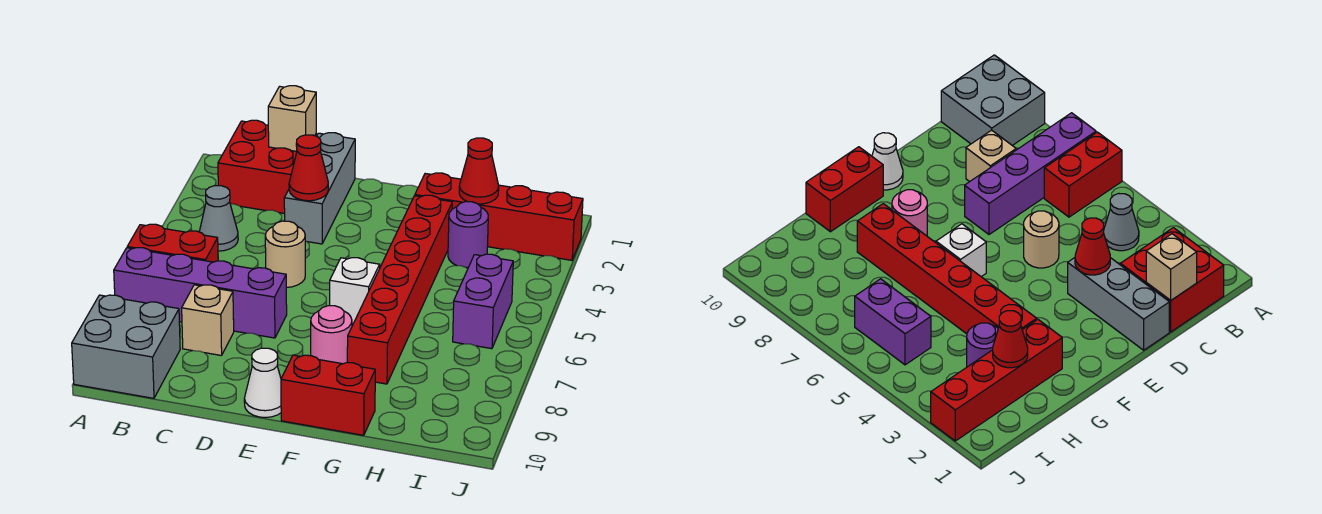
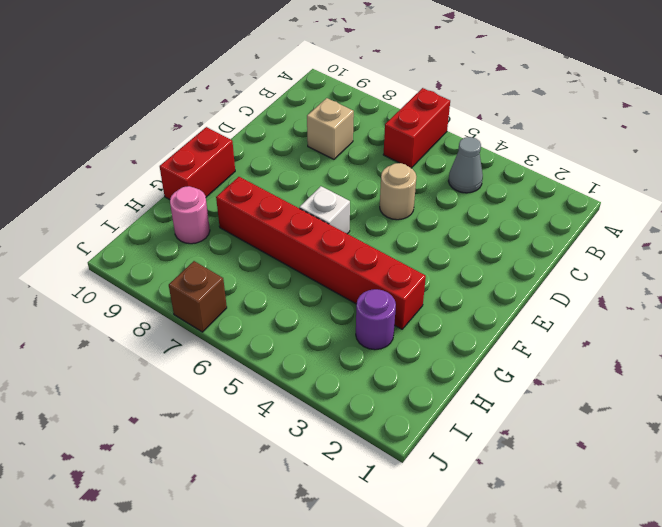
pink 1x1 round brick [170,186,210,244] -> pink 1x1 round brick moved to [311,306,352,364]
brown 1x1 brick [169,261,227,332] -> none
none -> purple 1x4 brick [114,248,287,338]
none -> grey 2x2 brick [72,295,180,398]
none -> red 2x2 brick [218,120,316,214]

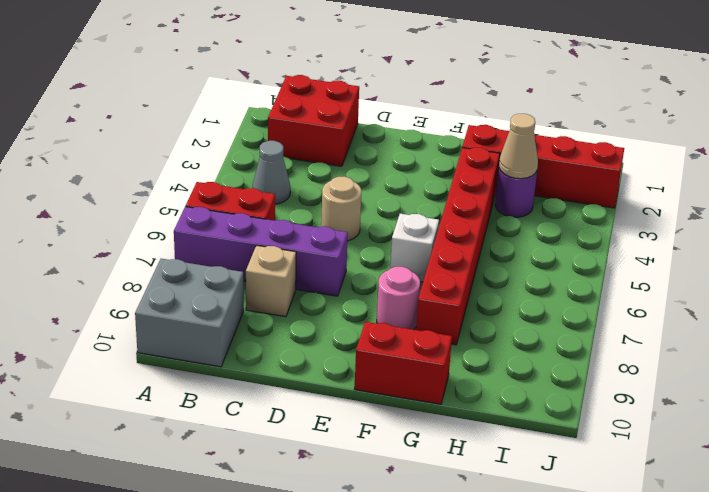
tan 1x1 cone [499,114,538,179] -> none
none -> grey 1x3 brick [284,133,355,244]
none -> white 1x1 cone [244,348,281,418]
none -> purple 1x2 brick [453,254,513,349]

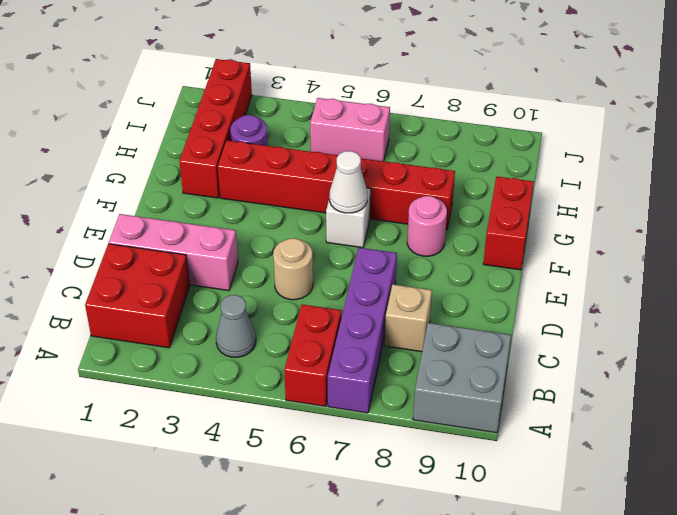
pink 1x3 brick [109,214,238,291] -> grey 1x3 brick [284,133,355,244]
white 1x1 cone [329,151,367,213] -> white 1x1 cone moved to [244,348,281,418]
pink 1x2 brick [310,98,390,161] -> purple 1x2 brick [453,254,513,349]
none -> tan 1x1 brick [268,86,316,151]
none -> red 1x1 cone [289,135,328,201]
none -> red 1x1 cone [459,138,499,204]

